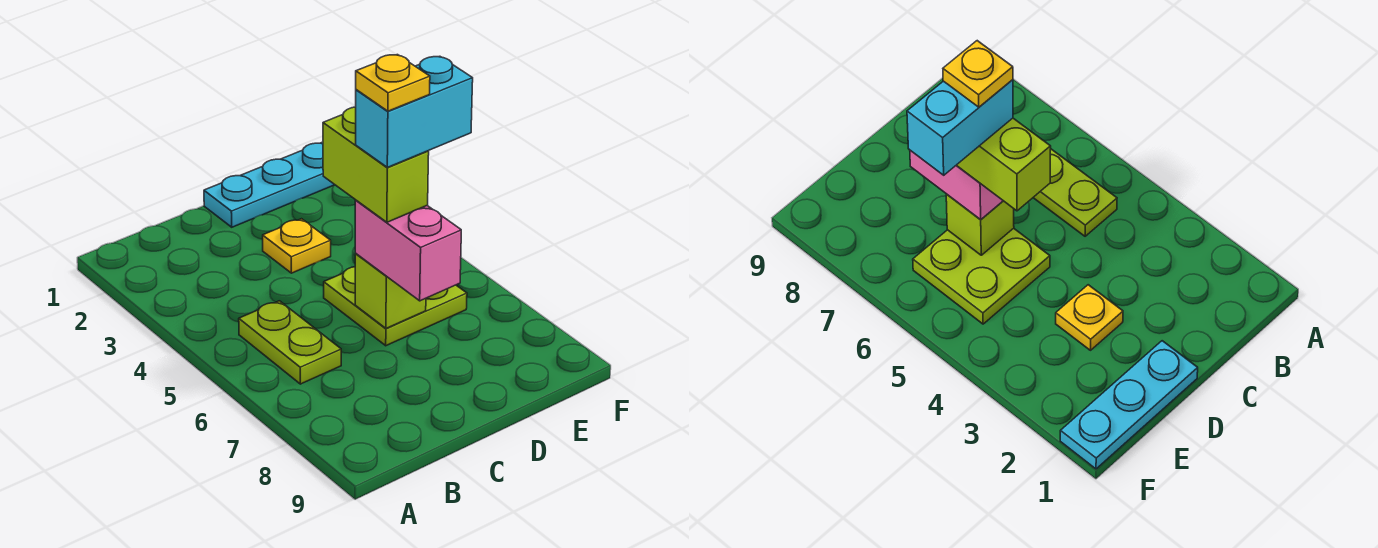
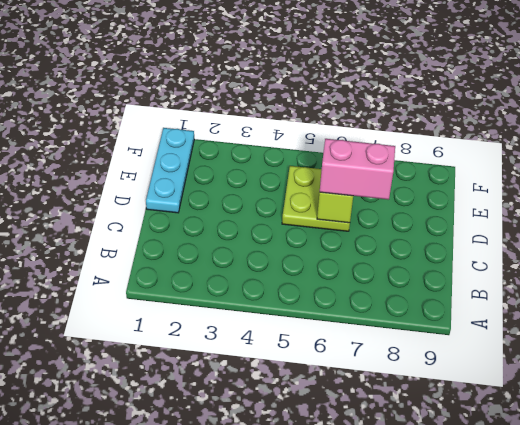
none -> lime 1x2 plate [239,301,341,384]
none -> yellow 1x1 plate [263,219,331,273]

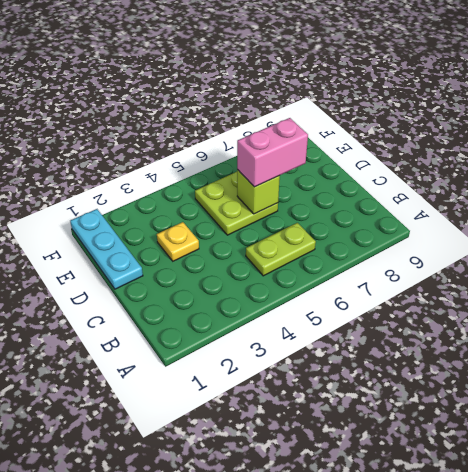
none -> lime 1x2 brick [323,107,429,222]
none -> cyan 1x2 brick [356,56,473,167]

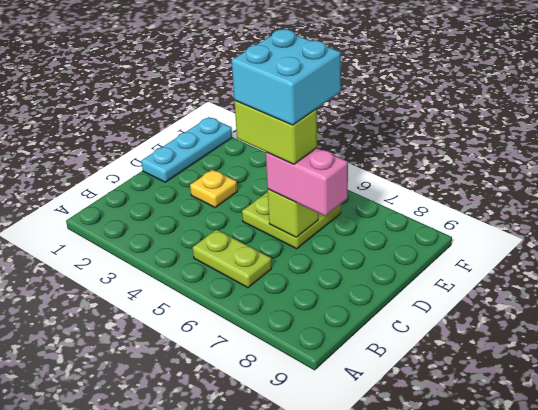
cyan 2x2 brick [232,29,341,125] -> cyan 1x2 brick [356,56,473,167]
none -> yellow 1x1 plate [356,55,430,111]

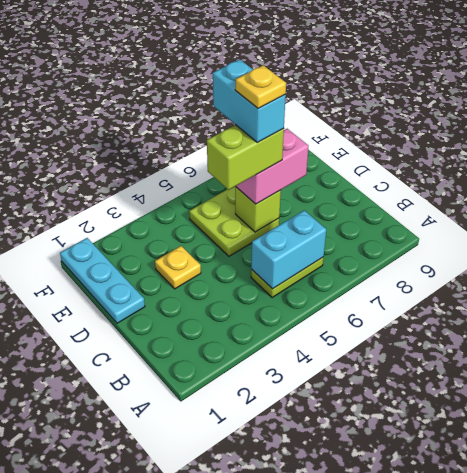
cyan 1x2 brick [251,210,326,289] -> none

